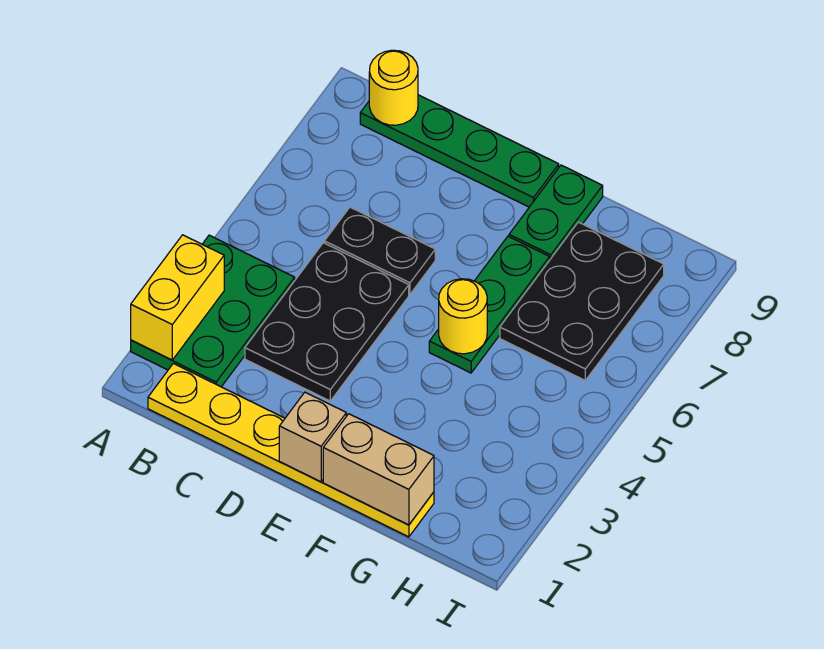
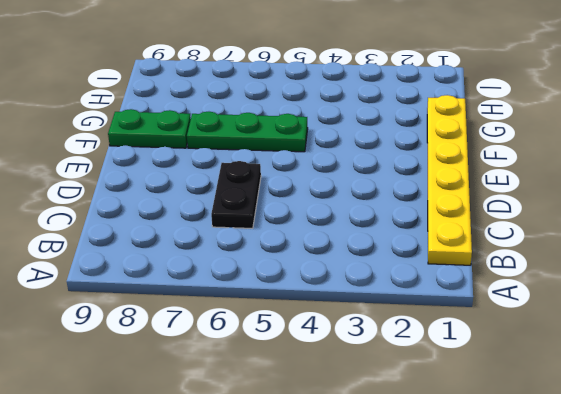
none -> green 2x3 plate [131,235,295,387]
none -> green 1x4 plate [360,95,559,207]
none -> black 2x3 plate [245,243,409,401]

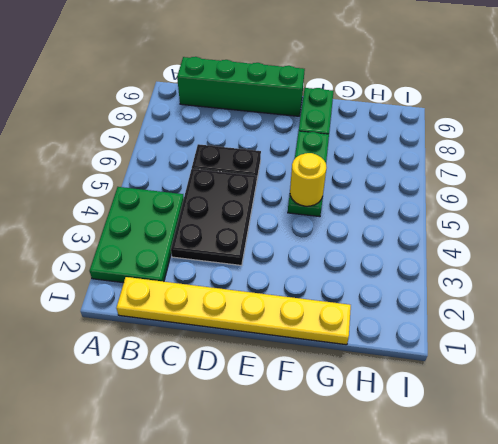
green 1x4 brick [177,57,305,116] -> green 1x4 plate [360,95,559,207]
none -> black 2x3 plate [500,222,664,380]
none -> yellow 1x2 brick [131,235,224,360]
none -> yellow 1x1 round brick [369,50,418,125]

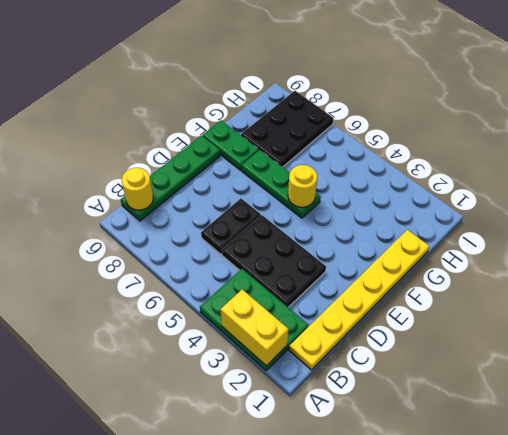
black 2x3 plate [241,91,333,167] -> black 2x3 plate turned to [500,222,664,380]
none -> tan 1x1 brick [279,392,346,482]
none -> tan 1x2 brick [323,414,434,525]

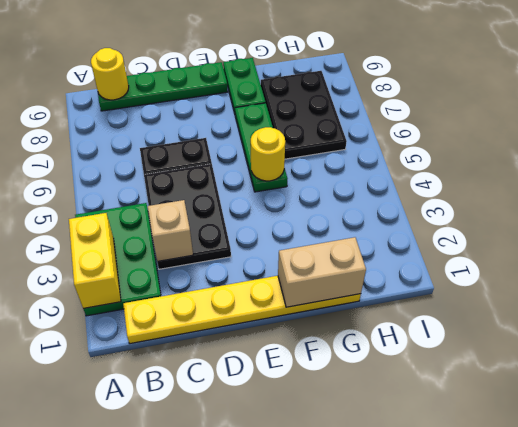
tan 1x1 brick [148,200,193,262] -> tan 1x1 brick moved to [279,392,346,482]

